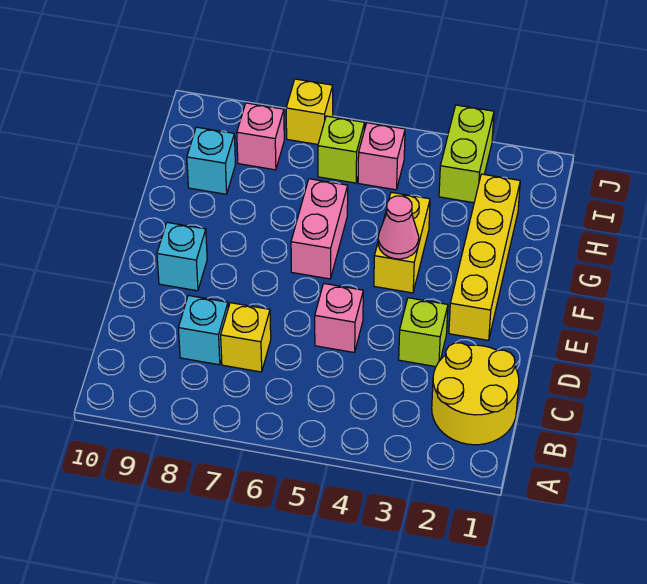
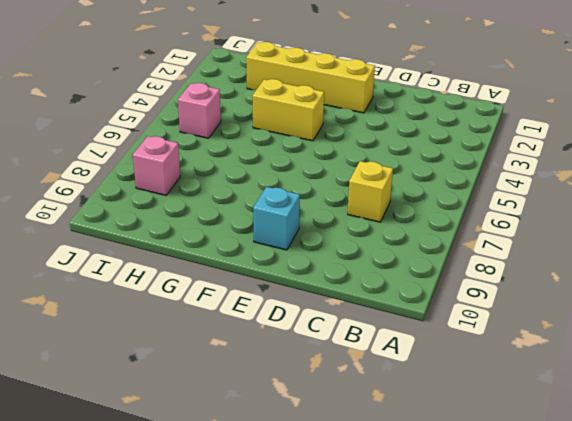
none -> yellow 2x2 round brick [432,343,519,445]
none -> cyan 1x1 brick [178,295,228,365]
none -> lime 1x1 brick [399,298,448,367]

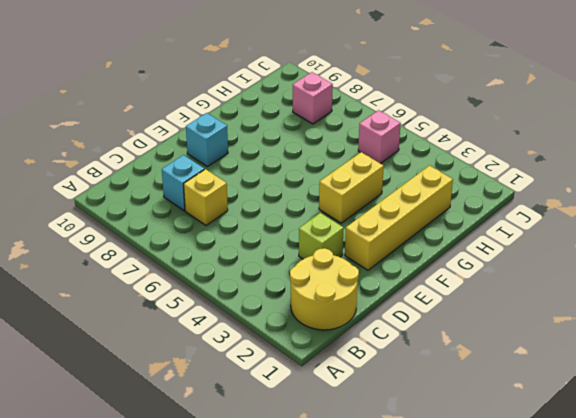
none -> pink 1x1 brick [315,284,363,352]
none -> pink 1x2 brick [291,179,348,279]
none -> cyan 1x1 brick [187,127,235,194]

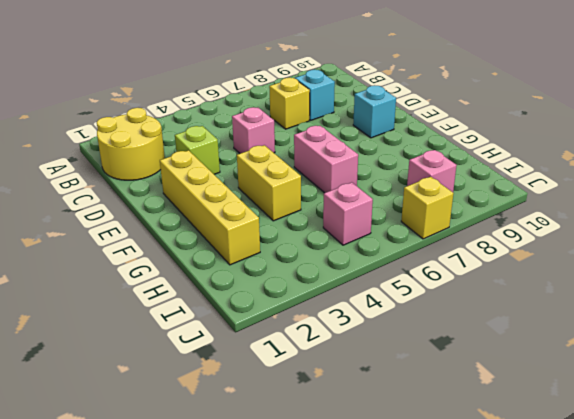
none -> cyan 1x1 brick [187,127,235,194]
none -> lime 1x2 brick [439,105,494,203]
none -> lime 1x1 brick [318,116,365,183]

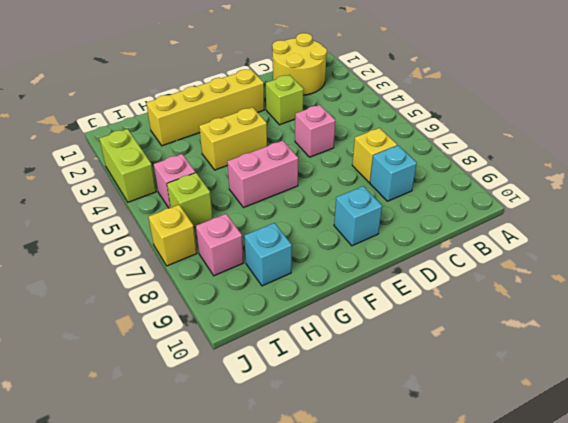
lime 1x2 brick [99,129,156,202] -> lime 1x2 brick turned to [439,105,494,203]
none -> pink 1x1 cone [378,196,419,259]

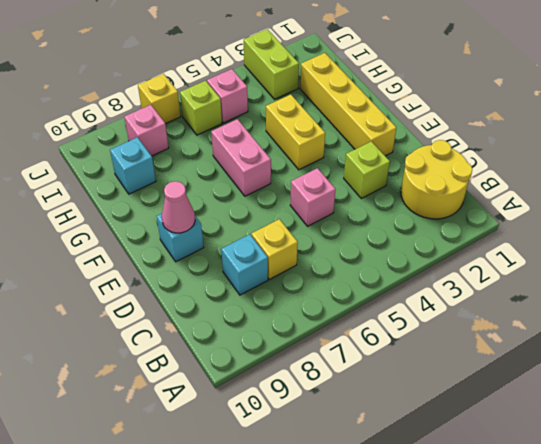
pink 1x1 cone [162,181,195,233] -> pink 1x1 cone moved to [378,196,419,259]

